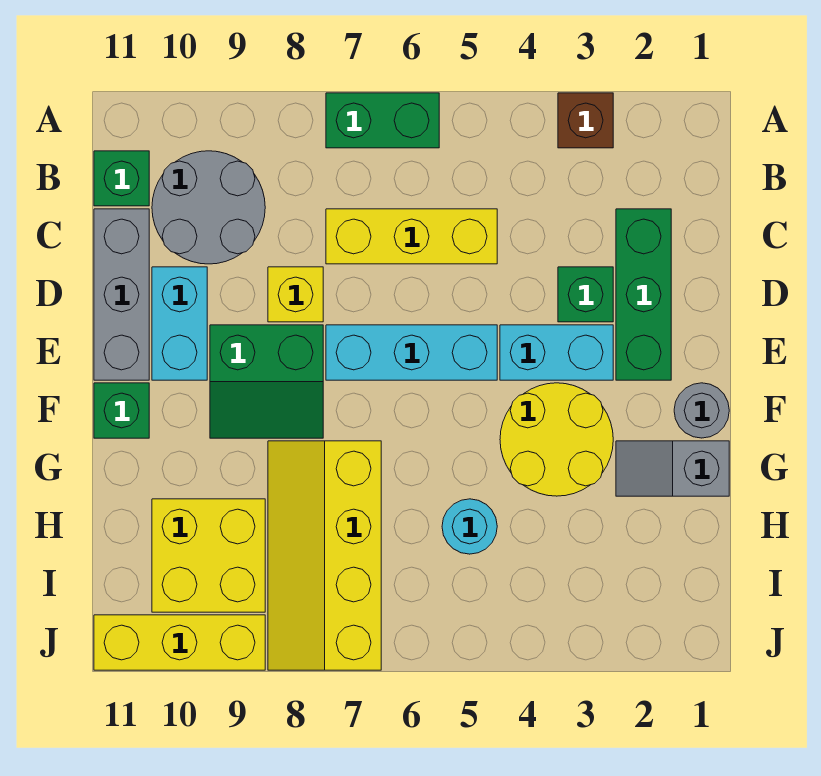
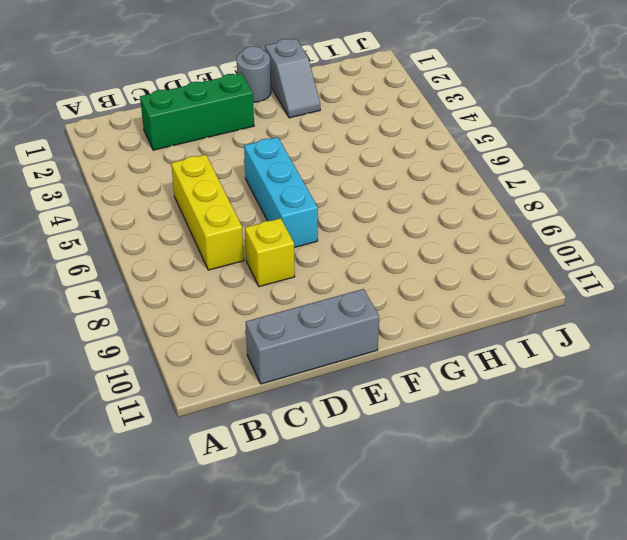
none -> brown 1x1 brick [558,93,613,148]
none -> green 1x2 brick [326,93,439,148]
none -> grey 2x2 round brick [152,151,265,264]

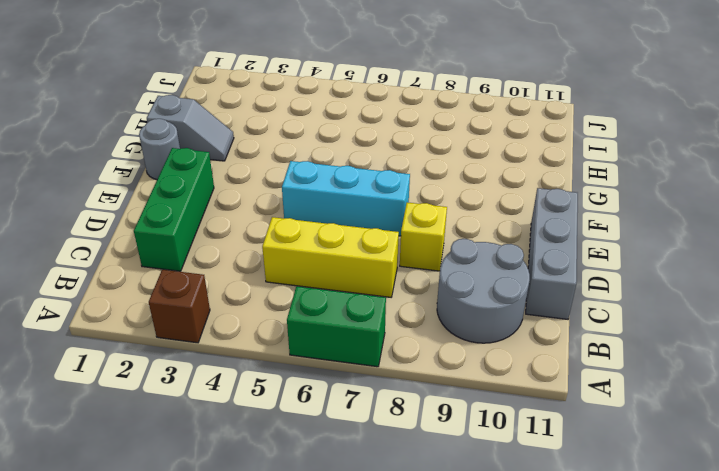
none -> green 1x1 brick [94,151,149,206]
none -> green 1x1 brick [558,267,613,322]
none -> cyan 1x2 brick [152,267,207,380]

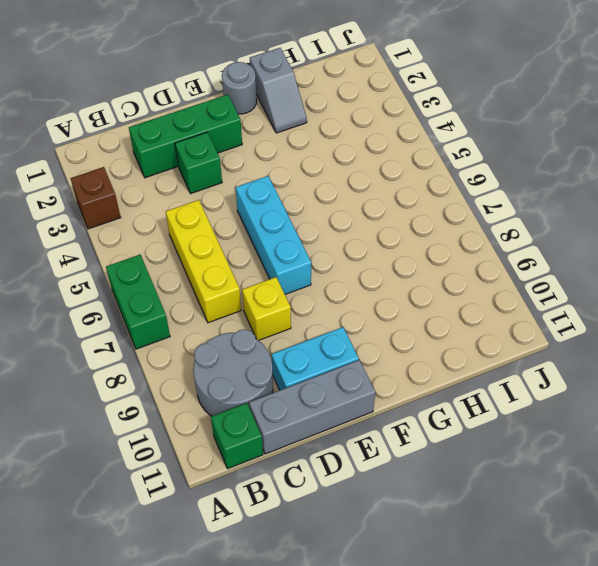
none -> cyan 1x2 brick [500,325,613,380]
none -> green 2x2 slope [210,325,323,438]
none -> yellow 2x2 round brick [500,383,613,496]

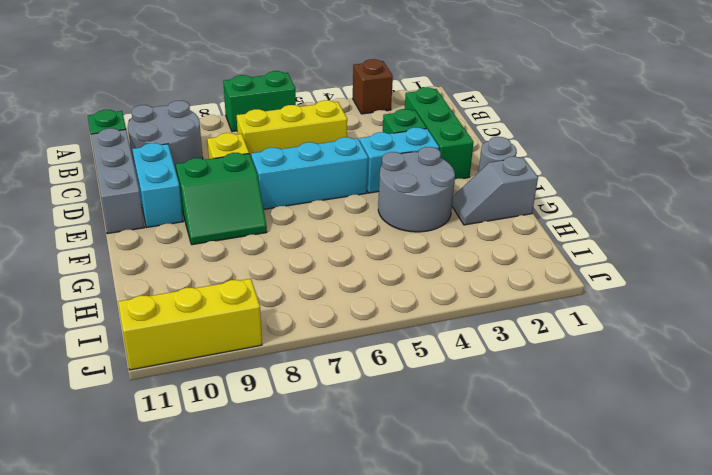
grey 2x2 round brick [378,147,455,232] -> yellow 2x2 round brick [500,383,613,496]
none -> green 1x1 brick [94,383,149,438]
none -> yellow 2x4 slope [268,441,381,670]
none -> cyan 1x1 round brick [442,499,497,554]

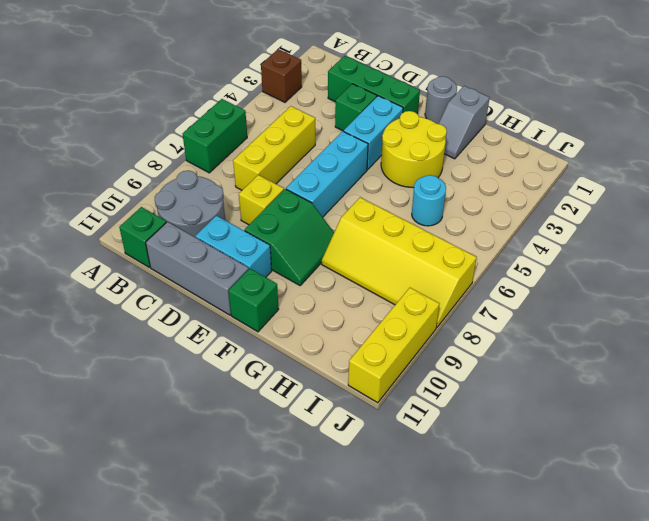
none -> yellow 2x2 brick [152,499,265,612]

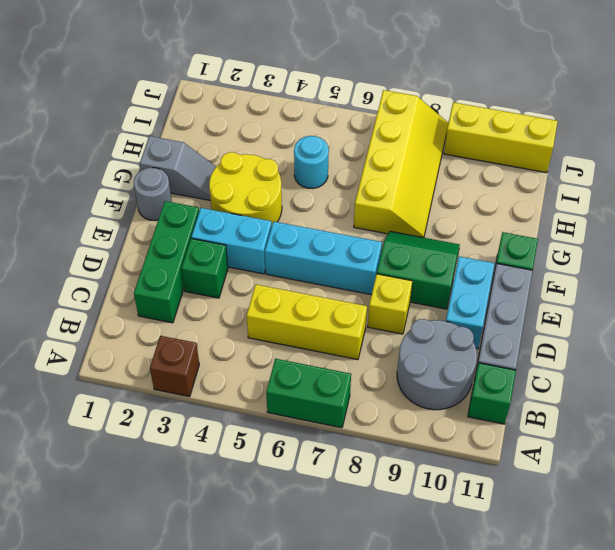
none -> yellow 2x2 brick [152,499,265,612]

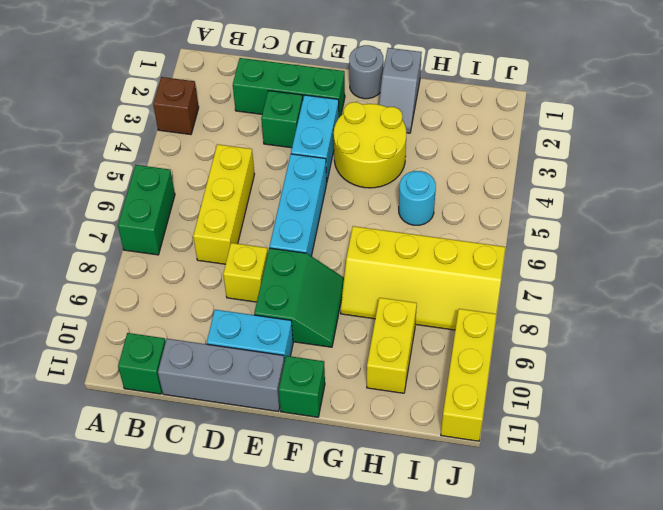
yellow 1x2 brick [367,298,417,393] -> yellow 2x2 brick [152,499,265,612]
none -> grey 2x2 round brick [152,151,265,264]

